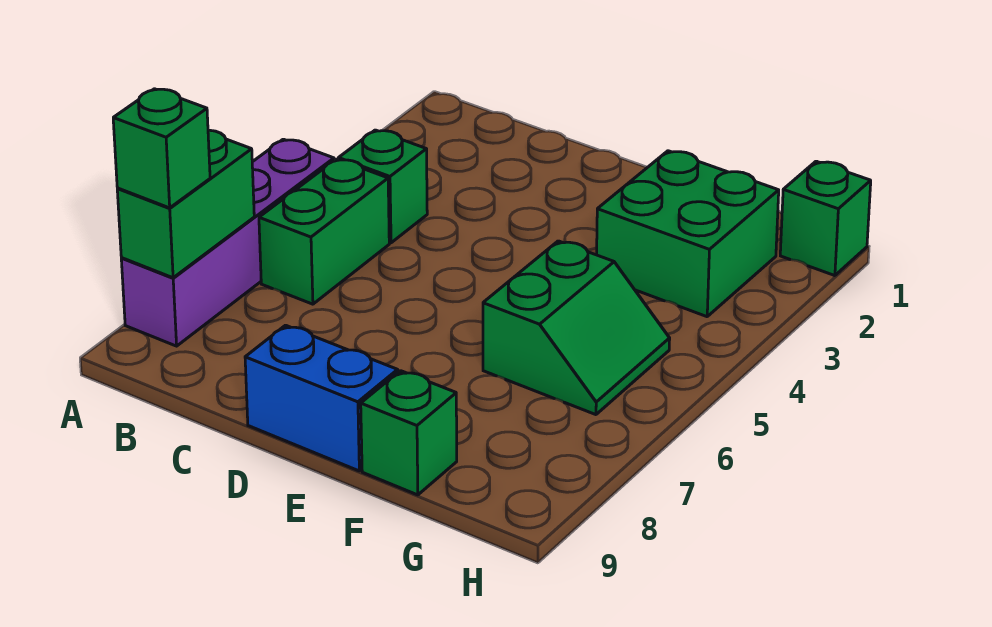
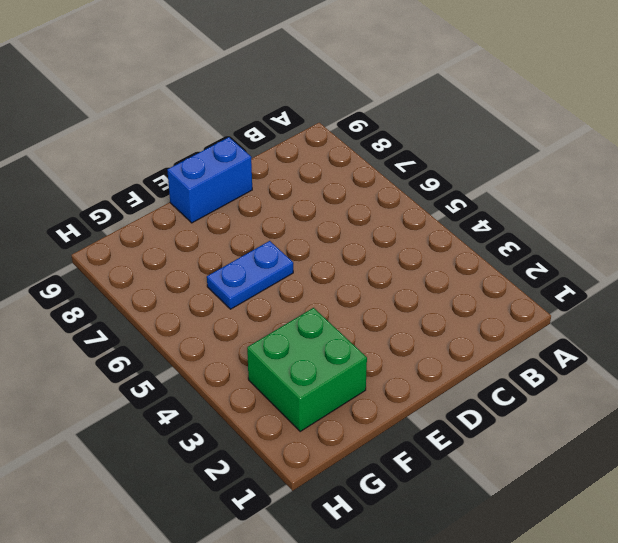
blue 1x2 plate [207,241,293,309] -> green 2x2 slope [483,241,670,415]
none -> purple 1x4 brick [121,139,334,346]
none -> green 1x1 brick [339,130,427,243]

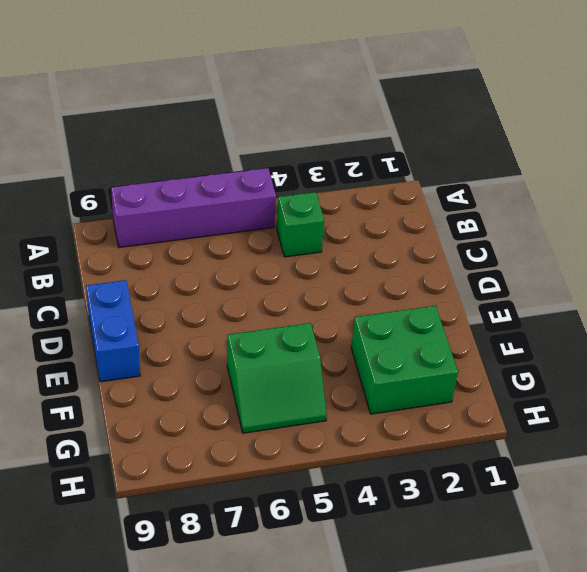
none -> green 1x2 brick [259,159,389,304]
none -> green 1x1 brick [361,371,457,495]

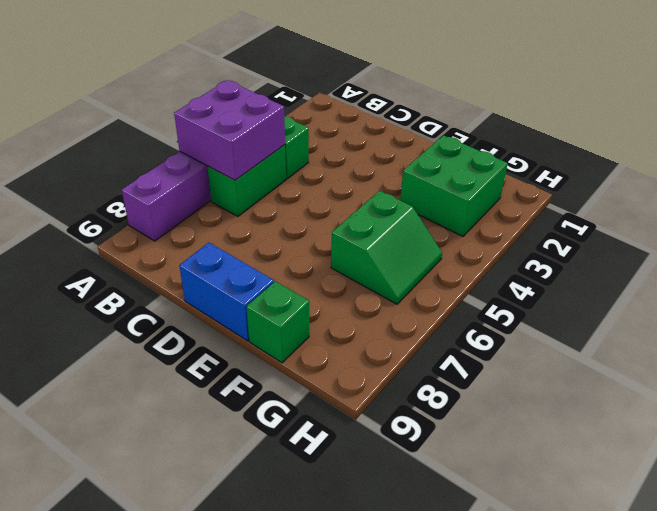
purple 2x2 brick [174,80,285,180] -> none
none -> green 1x1 brick [780,161,871,276]
none -> green 1x2 brick [117,130,254,278]

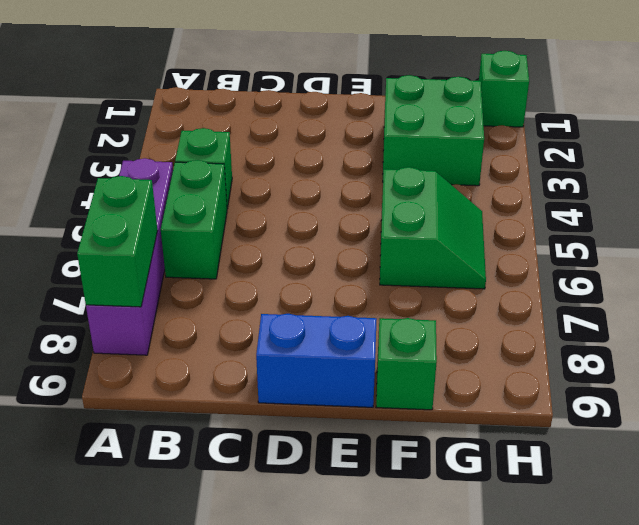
none -> green 1x1 brick [113,89,210,208]

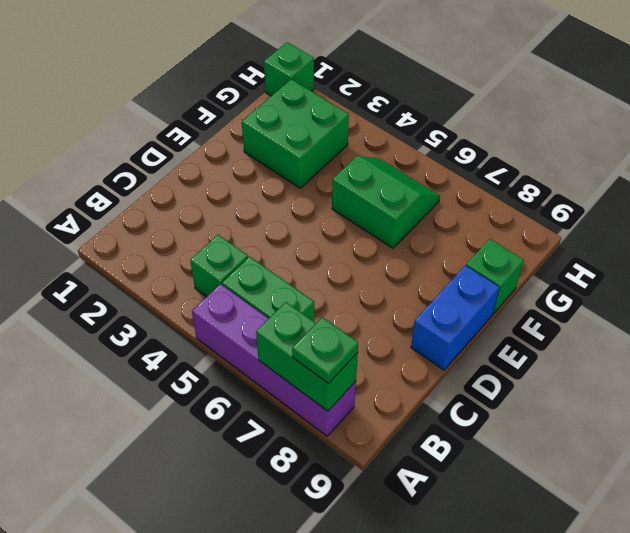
green 1x1 plate [292,317,358,383] -> green 1x1 brick [113,89,210,208]

